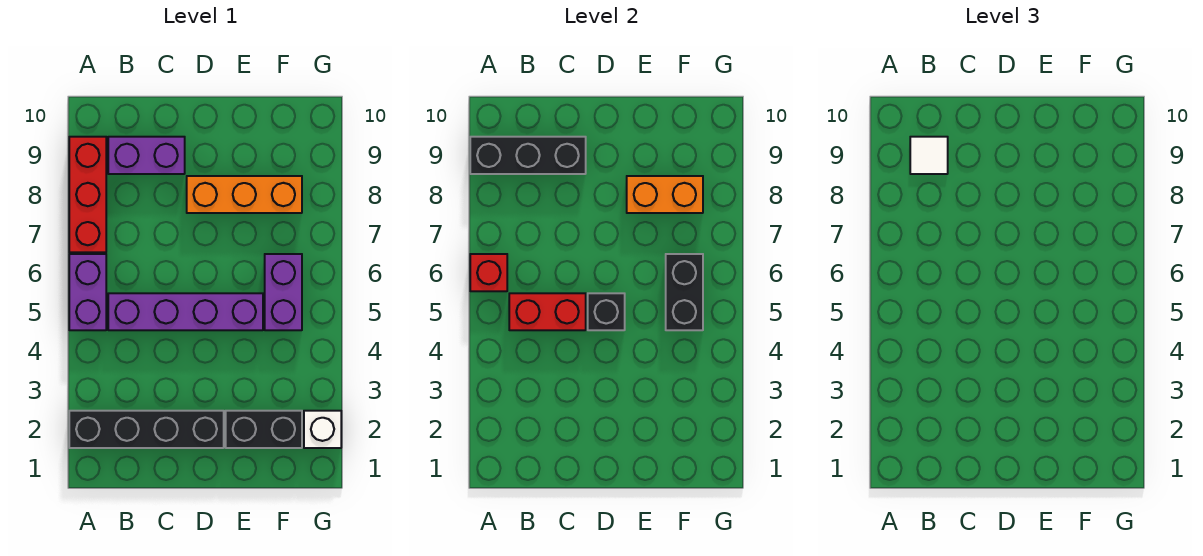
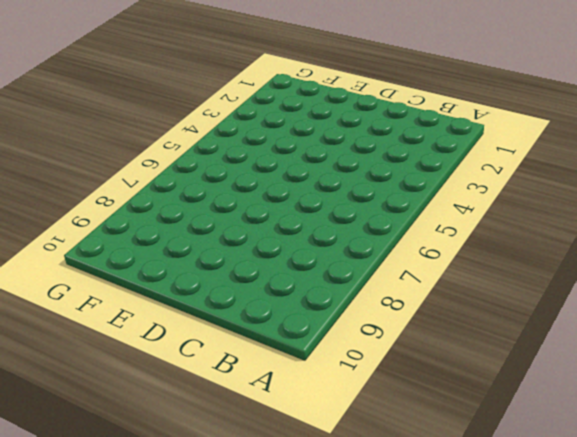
none -> black 1x4 brick [69,411,224,448]
none -> purple 1x2 brick [69,254,106,330]
none -> red 1x3 brick [69,137,106,252]

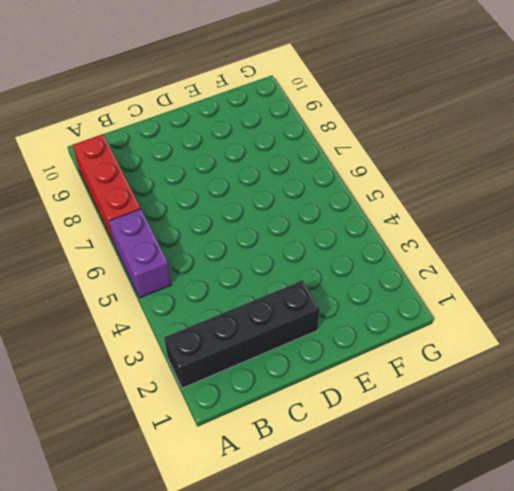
none -> purple 1x4 brick [108,293,263,330]
none -> purple 1x2 brick [108,137,185,174]
none -> orange 1x3 brick [187,176,302,213]

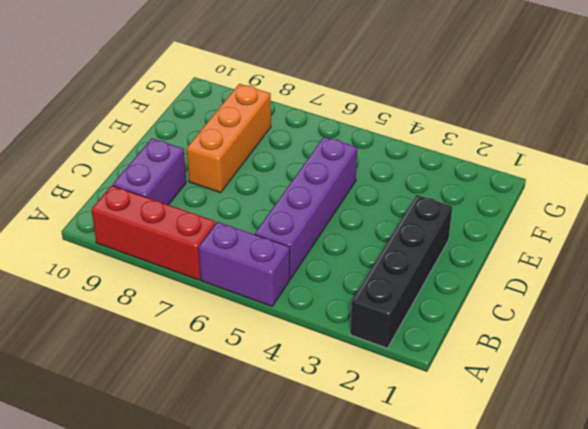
none -> black 1x2 brick [226,411,302,448]
none -> purple 1x2 brick [265,254,302,330]
none -> white 1x1 brick [304,411,341,448]

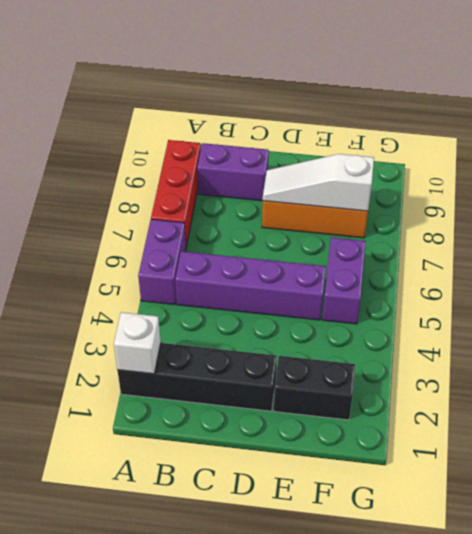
white 1x1 brick [114,312,161,374] -> white 1x1 brick moved to [304,411,341,448]
white 1x3 slope [263,154,374,211] -> orange 1x2 brick [627,176,703,213]
none -> red 1x1 brick [470,254,507,291]
none -> black 1x3 brick [470,137,586,174]
none -> red 1x2 brick [509,293,586,330]

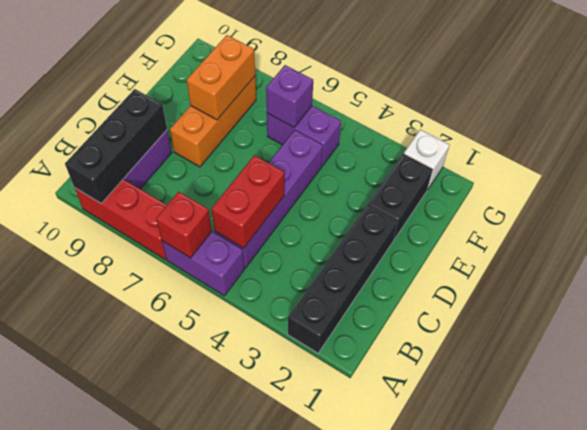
purple 1x1 brick [266,65,313,127] -> black 1x2 brick [666,254,703,330]
none -> black 1x1 brick [588,293,625,330]
none -> white 1x1 tile [910,137,948,174]

